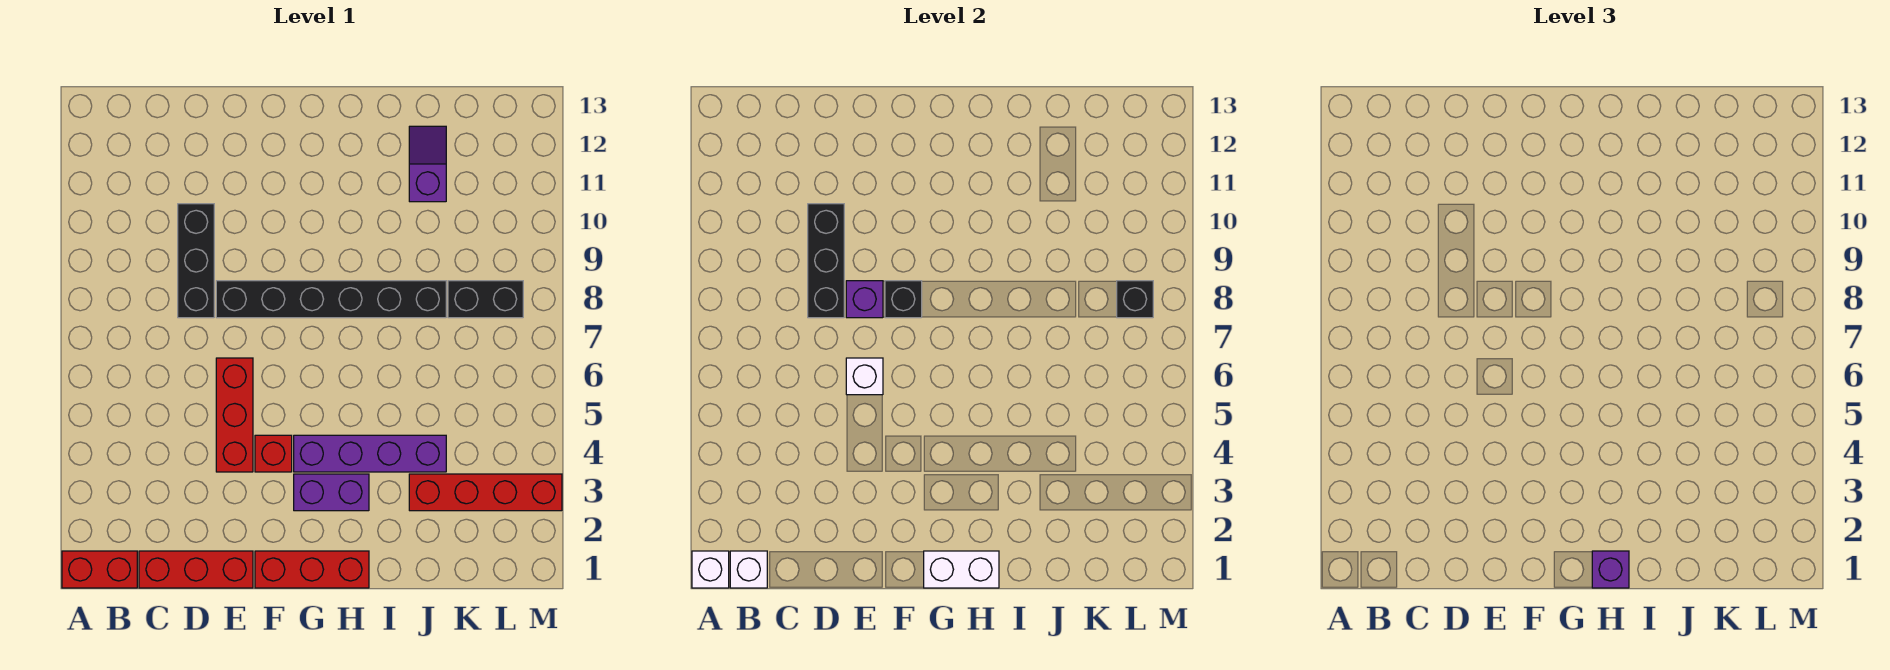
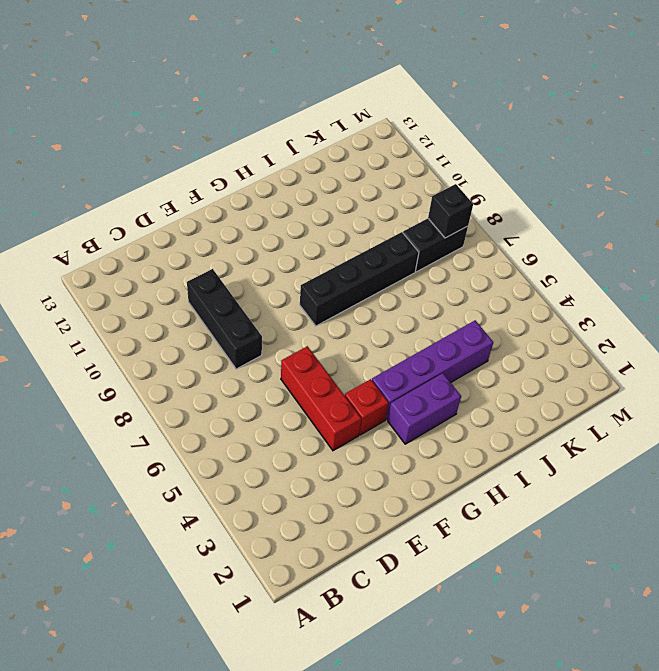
black 1x4 brick [300,232,419,326] -> black 1x6 brick [216,281,446,318]
none -> red 1x2 brick [62,551,137,588]
none -> red 1x3 brick [139,551,253,588]
none -> red 1x3 brick [255,551,369,588]

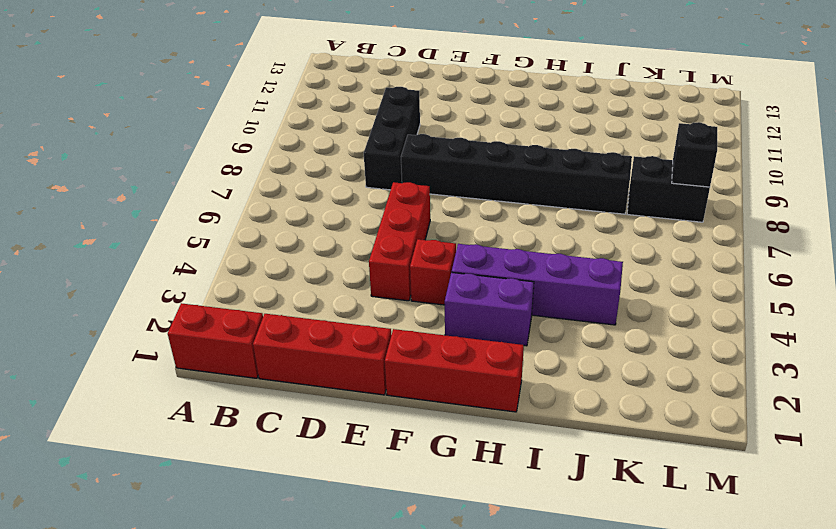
none -> red 1x4 brick [409,474,562,511]
none -> purple 1x2 slope [409,126,446,202]
none -> white 1x1 brick [692,551,729,588]

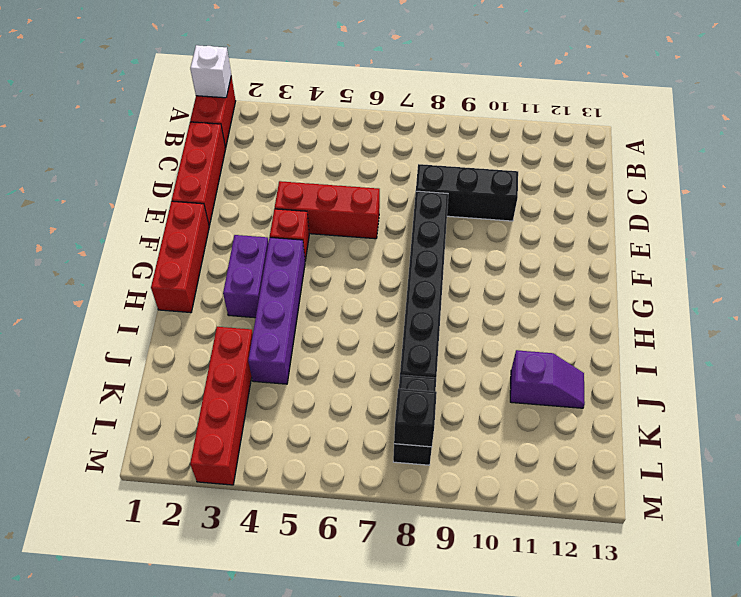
none -> white 1x1 brick [730,551,767,588]
none -> black 1x3 brick [808,204,844,318]
none -> white 1x1 brick [846,358,883,395]

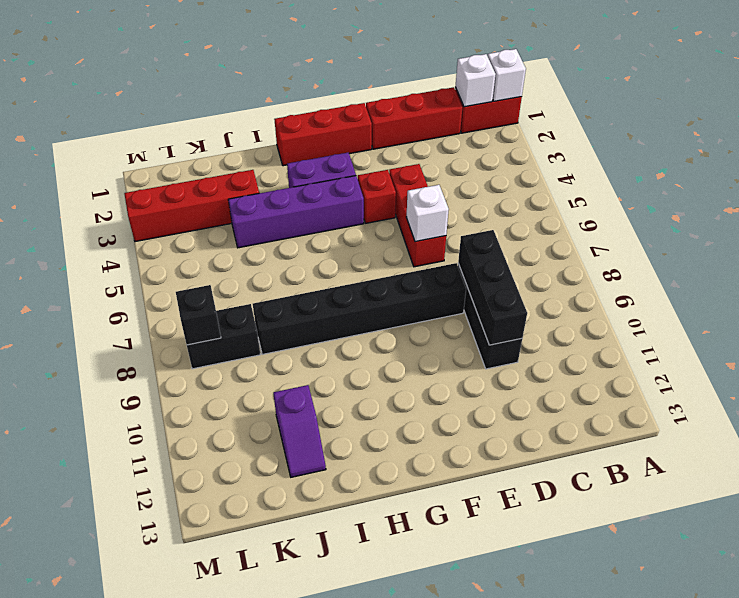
none -> purple 1x1 brick [846,281,883,318]
none -> black 1x1 brick [885,281,922,318]
none -> white 1x2 brick [924,551,999,588]

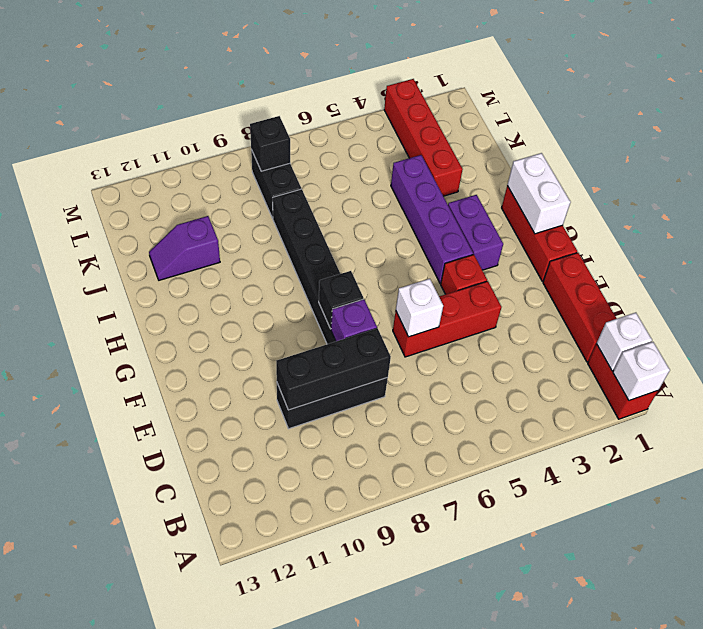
none -> purple 1x1 brick [1592,551,1629,588]

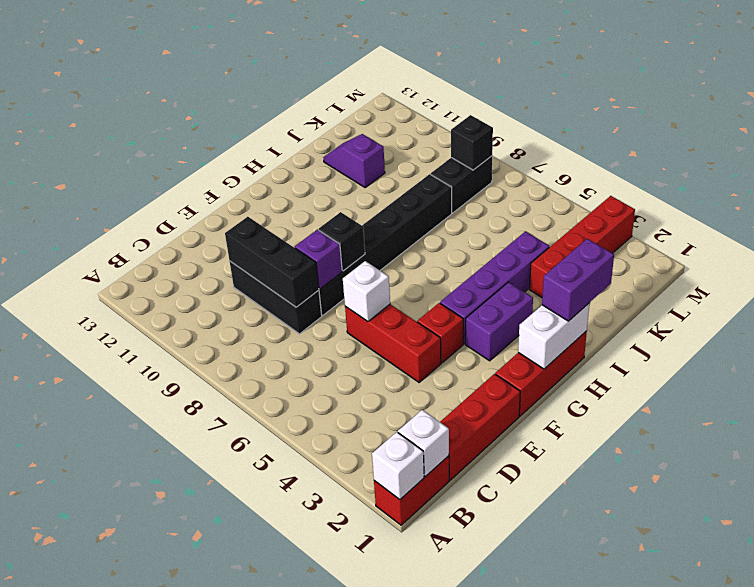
purple 1x2 brick [542,239,614,321] -> purple 1x1 brick [1592,551,1629,588]

